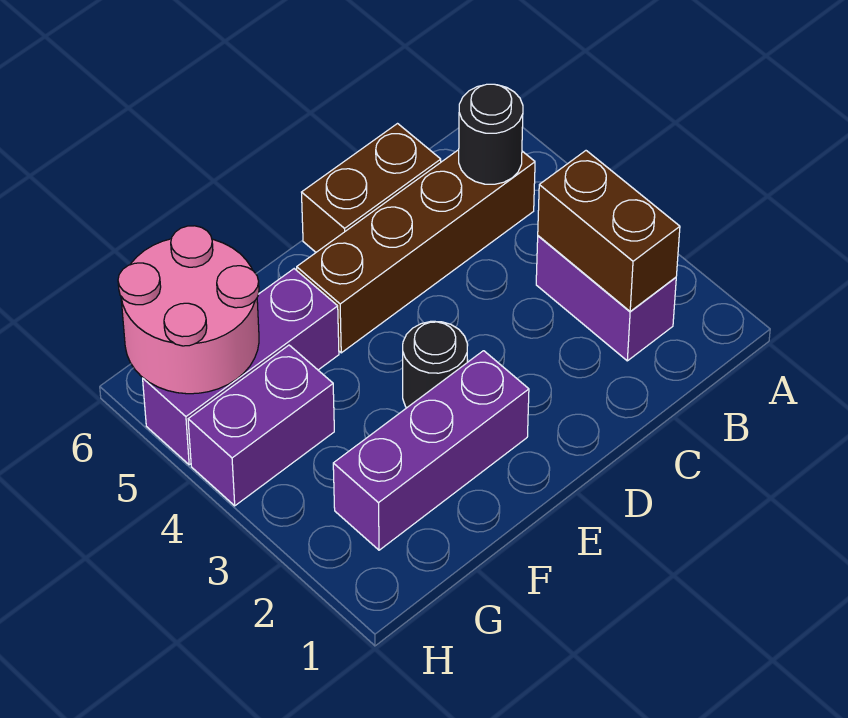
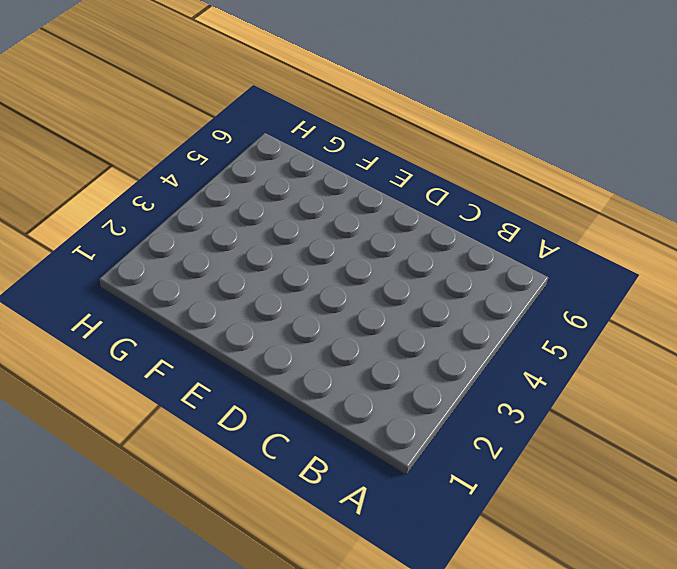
none -> purple 1x2 brick [536,236,676,361]
none -> brown 1x4 brick [297,150,535,353]

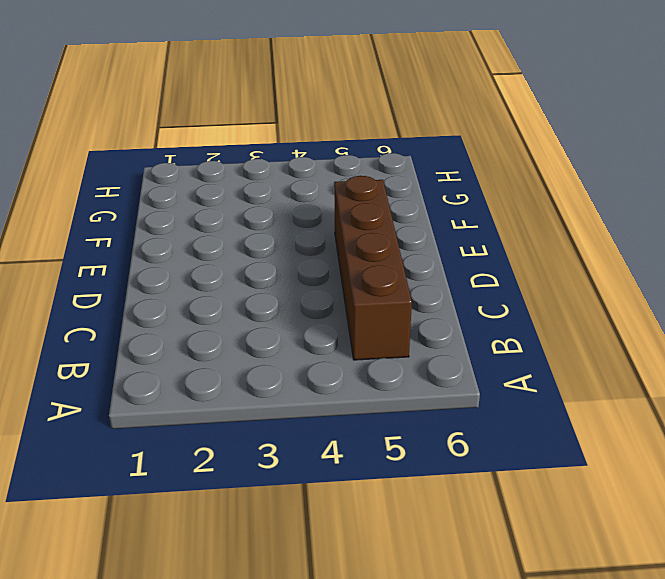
none -> purple 1x2 brick [536,236,676,361]
none -> brown 1x2 brick [302,124,441,252]

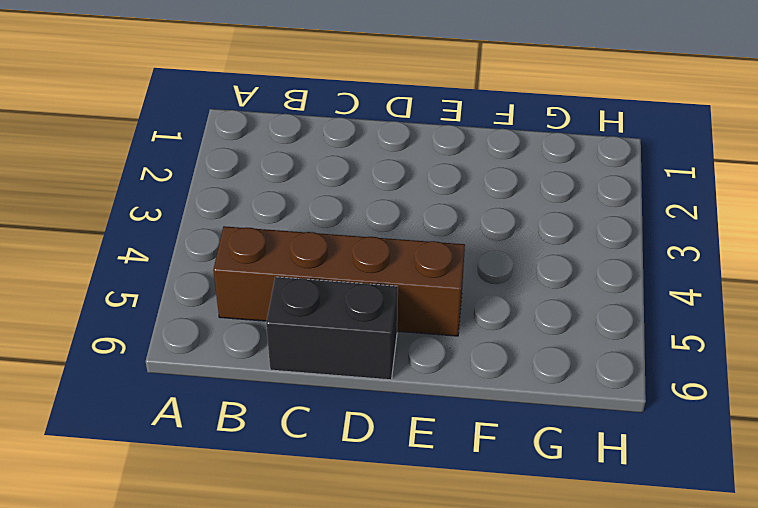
black 1x2 brick [266,277,398,380] -> brown 1x2 brick [302,124,441,252]
none -> purple 1x2 brick [536,236,676,361]
none -> purple 1x3 brick [333,351,529,550]

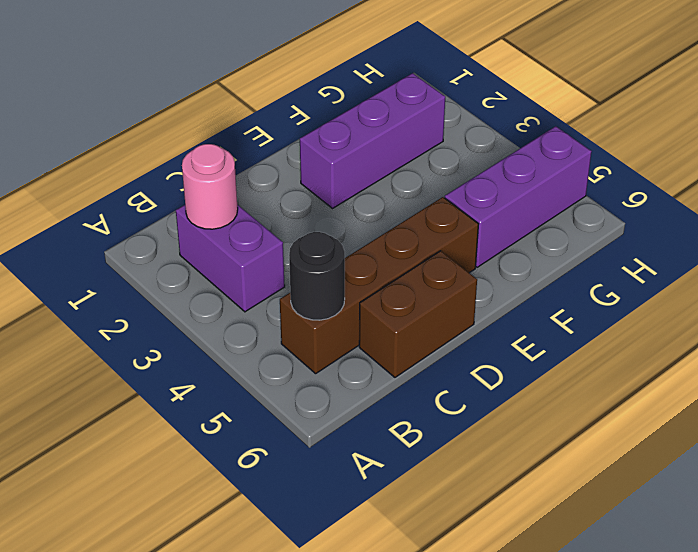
pink 1x1 round brick [182,144,238,229] -> brown 1x2 brick [538,151,680,312]
none -> black 1x1 round brick [403,321,468,408]
none -> purple 1x2 brick [188,345,334,506]

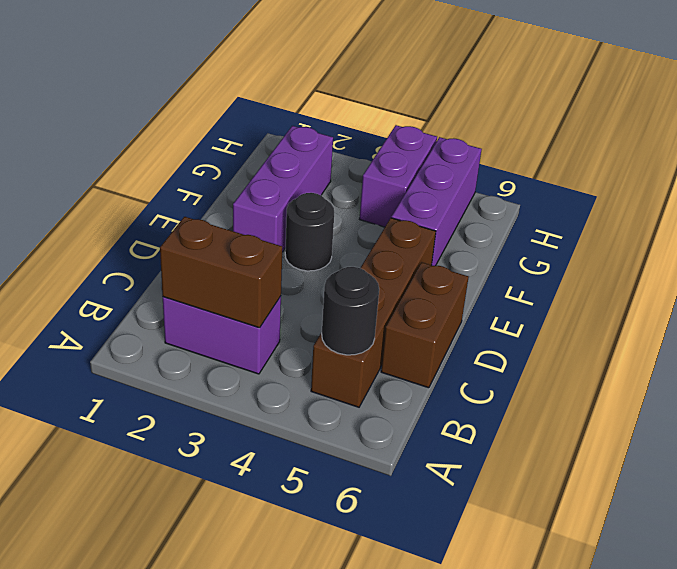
none -> pink 2x2 round brick [118,226,259,394]

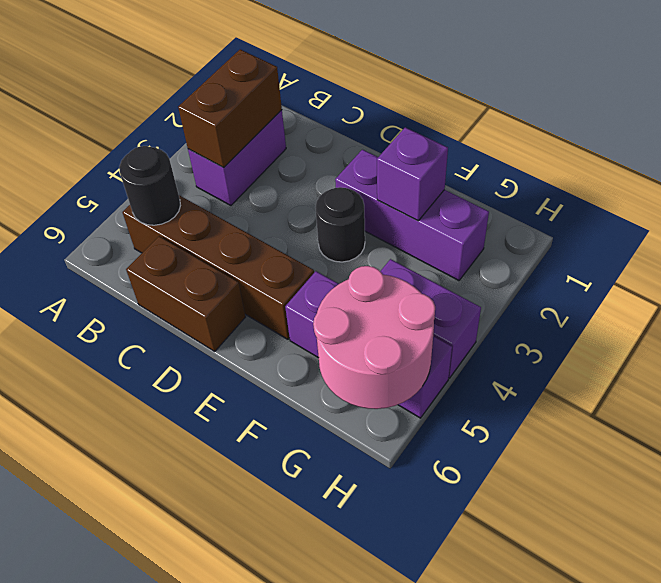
purple 1x1 brick [377,127,448,221] -> none

